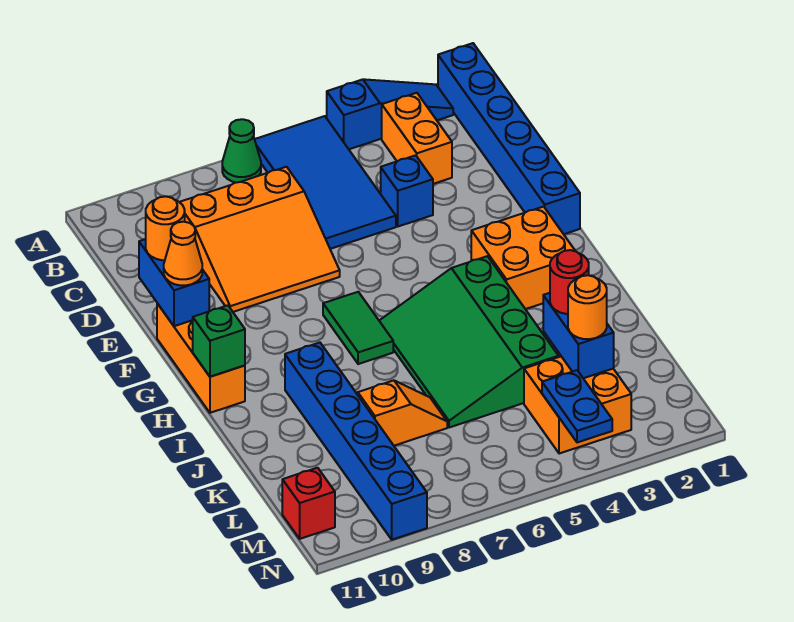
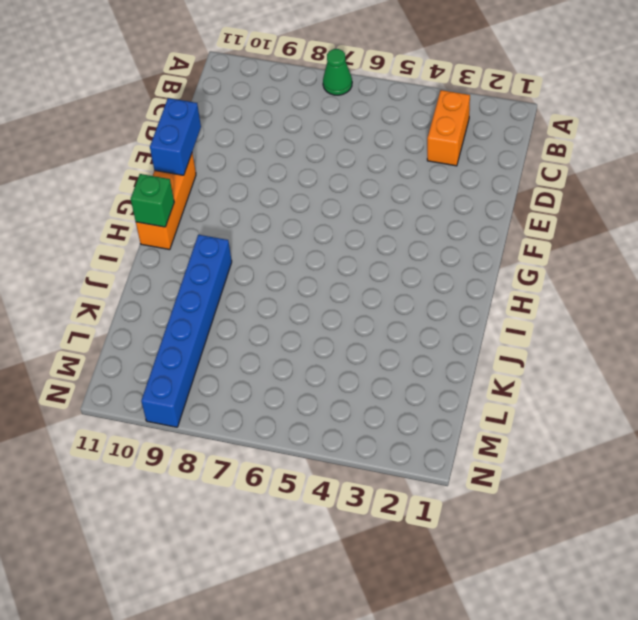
none -> blue 1x6 brick [438,43,580,234]
none -> blue 1x3 slope [327,79,453,149]
none -> blue 2x4 tile [255,116,396,249]

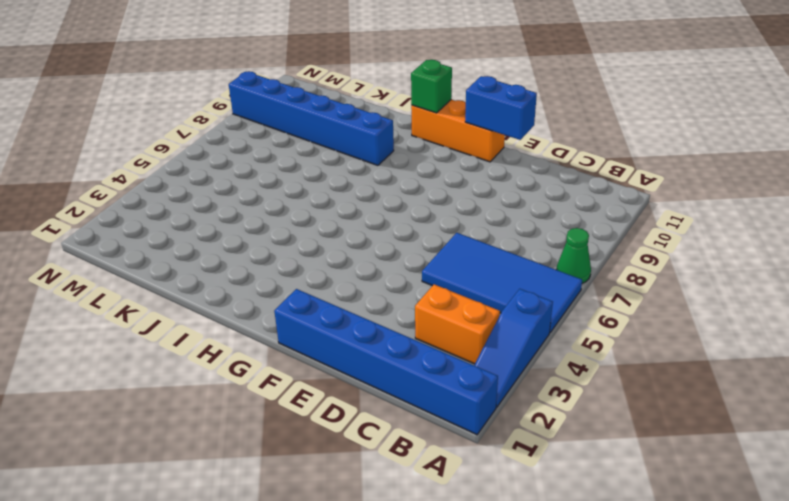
none -> orange 3x3 slope [180,167,340,312]
none -> blue 1x1 brick [381,155,433,226]
none -> orange 2x2 brick [471,207,575,309]

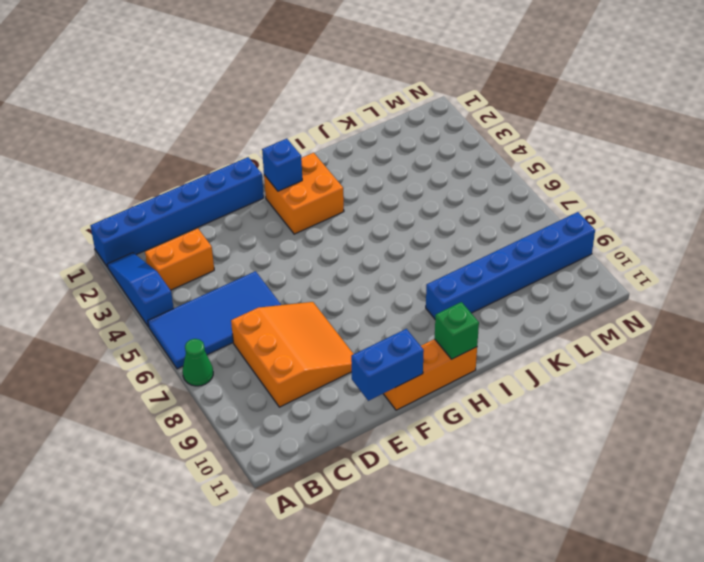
blue 1x1 brick [262,139,302,191] -> blue 1x1 brick moved to [381,155,433,226]
none -> green 1x2 tile [323,292,393,364]
none -> green 3x4 slope [379,256,559,428]
none -> orange 1x2 slope [358,380,447,446]

